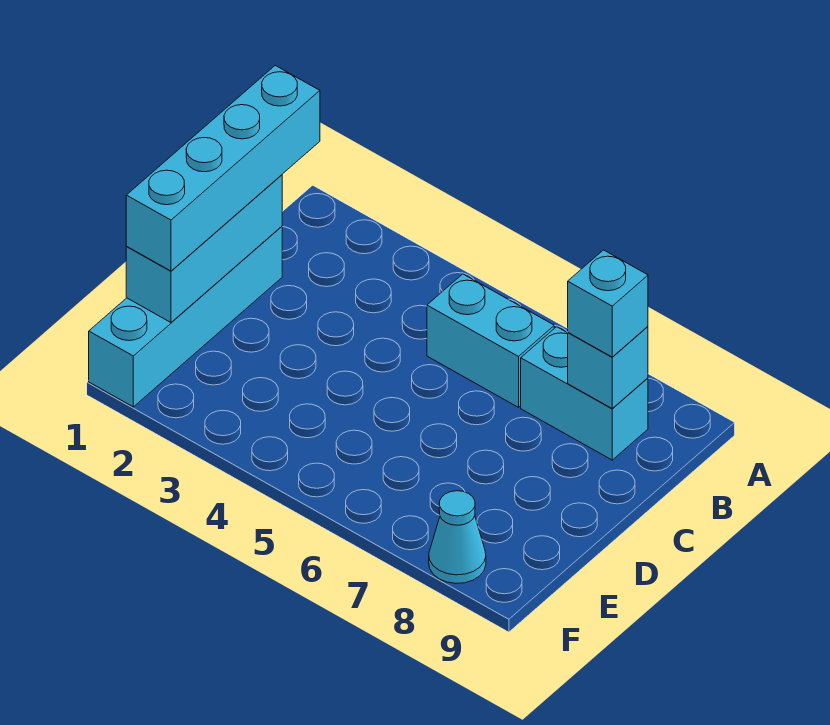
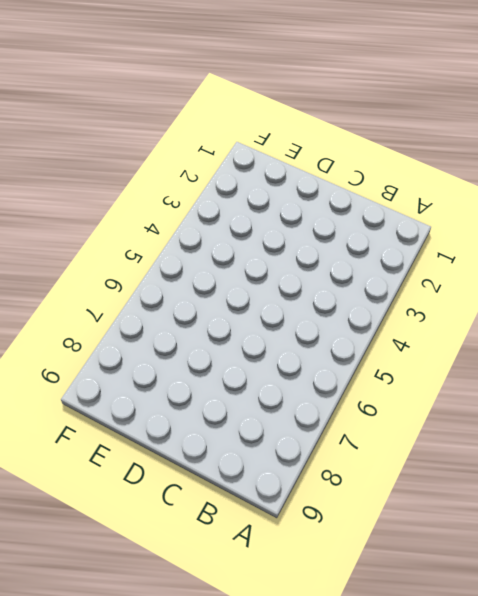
none -> cyan 1x2 brick [427,274,554,407]
none -> cyan 1x2 brick [521,327,648,460]

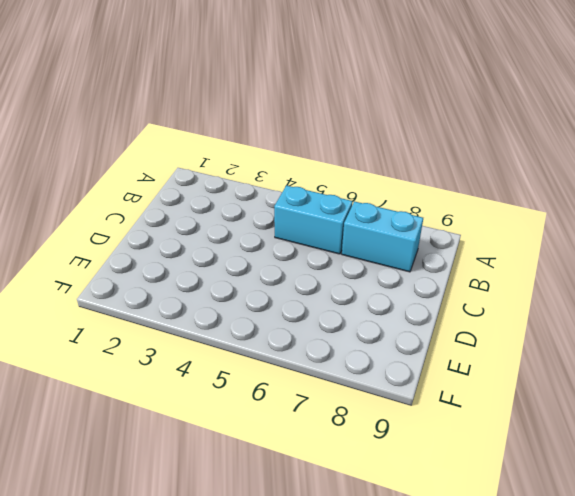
none -> cyan 1x4 brick [89,226,282,407]
none -> cyan 1x1 cone [429,491,486,583]

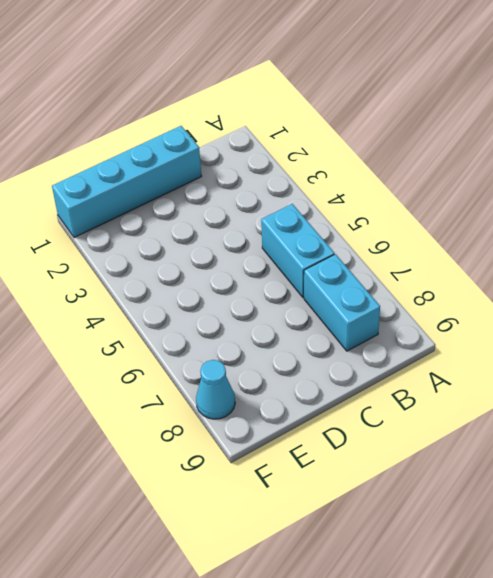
none -> cyan 1x1 brick [568,327,648,408]
none -> cyan 1x3 brick [126,175,282,322]

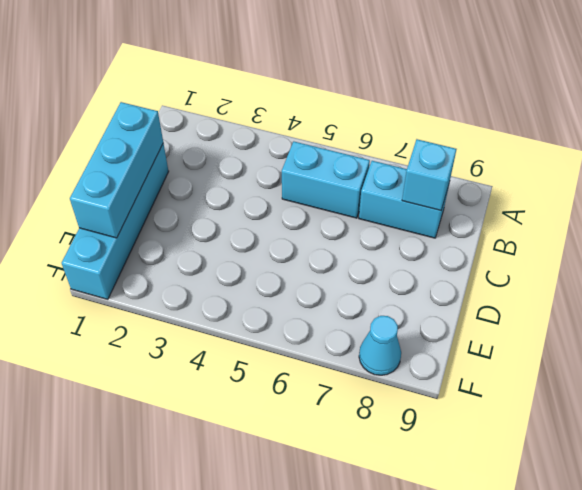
none -> cyan 1x4 brick [126,65,320,271]
none -> cyan 1x1 brick [568,250,648,357]

